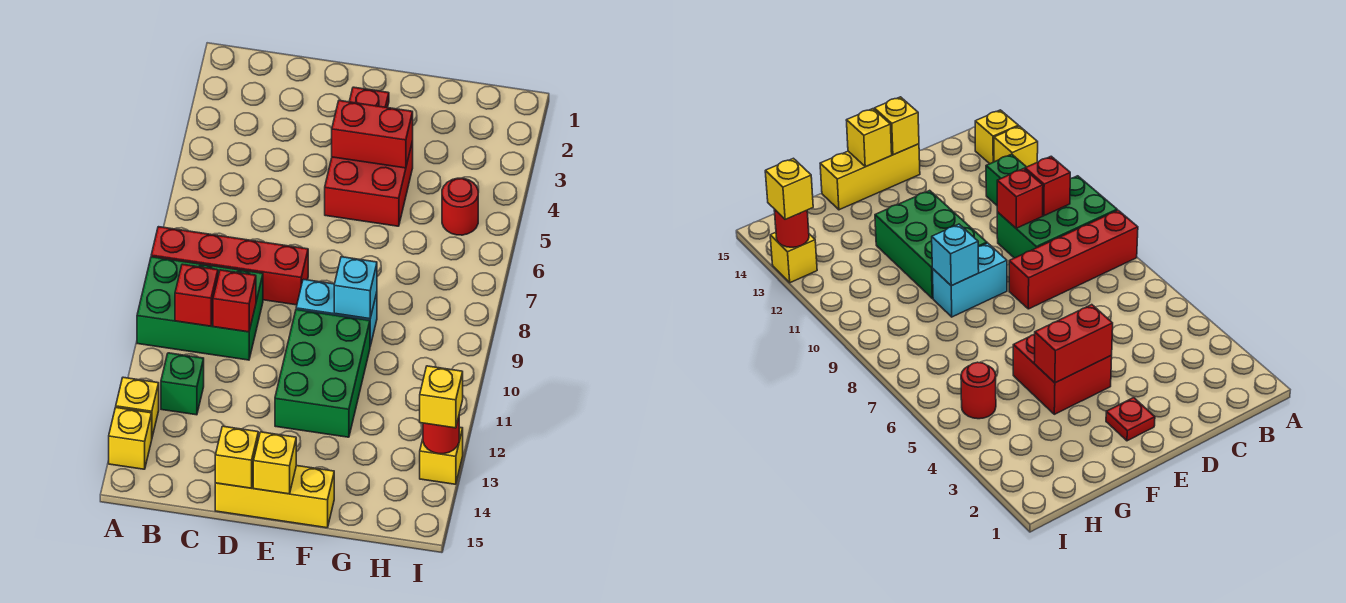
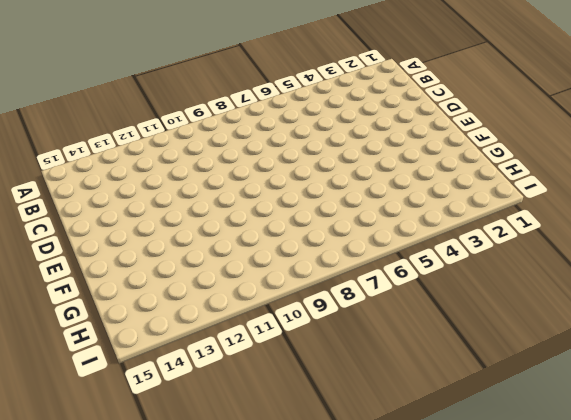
none -> red 1x4 brick [151,227,308,305]
none -> green 2x3 brick [137,257,263,360]
none -> yellow 1x1 brick [116,377,159,437]

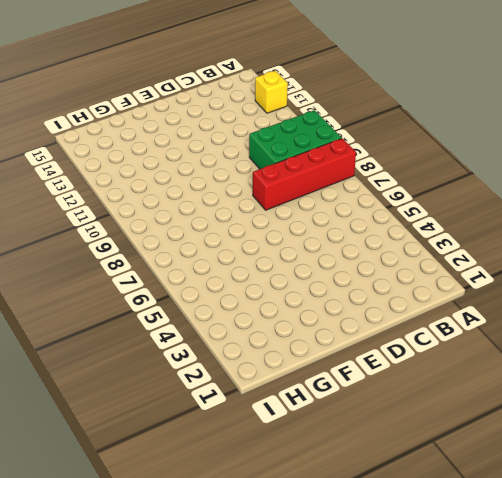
none -> yellow 1x1 brick [109,408,152,469]
none -> green 1x1 brick [161,353,204,415]
none -> yellow 1x3 brick [215,466,334,528]

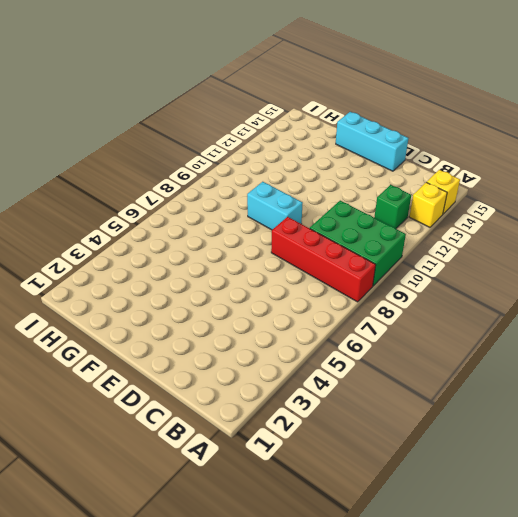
cyan 1x3 brick [336,112,409,171] -> yellow 1x3 brick [215,466,334,528]
none -> red 1x1 plate [349,87,389,108]
none -> red 2x2 brick [325,141,413,226]
none -> green 2x3 brick [275,310,370,437]

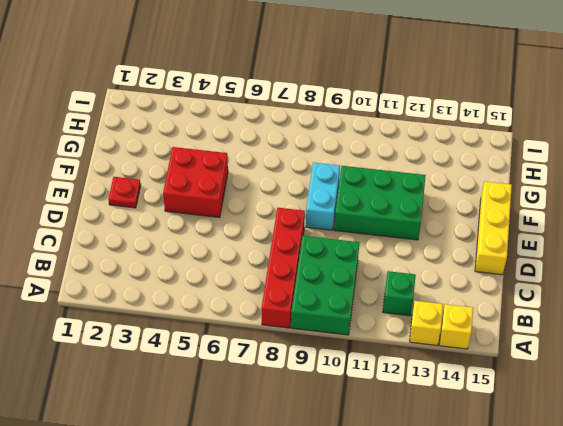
none -> red 1x1 round brick [442,178,478,235]
none -> yellow 1x1 brick [420,427,463,484]
none -> red 1x1 brick [175,264,218,326]

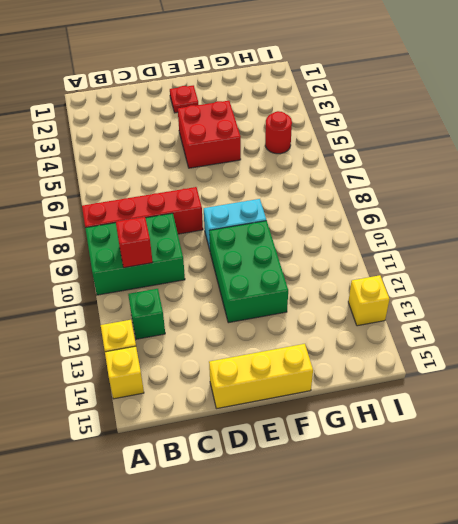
none -> red 1x1 brick [213,270,256,332]
none -> yellow 1x1 brick [215,426,258,488]
none -> red 1x2 brick [332,101,413,168]

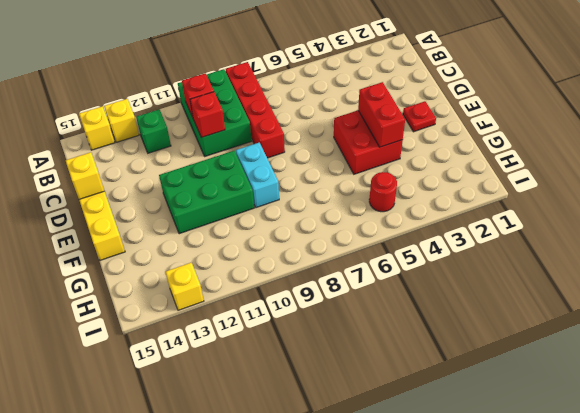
none -> yellow 1x1 brick [253,432,296,494]
none -> cyan 1x1 brick [334,257,377,319]
none -> red 1x1 round brick [423,417,459,454]

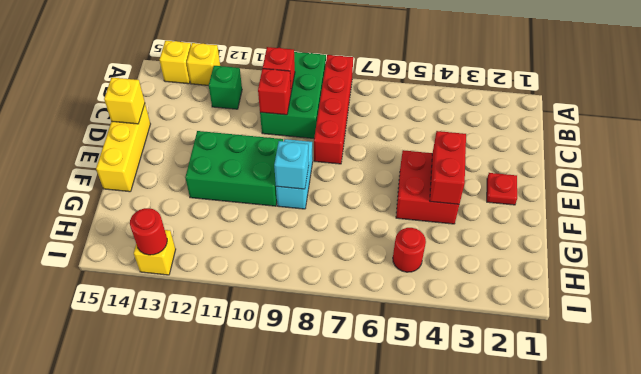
none -> yellow 1x1 brick [253,432,296,494]
none -> yellow 1x1 brick [420,366,463,428]

